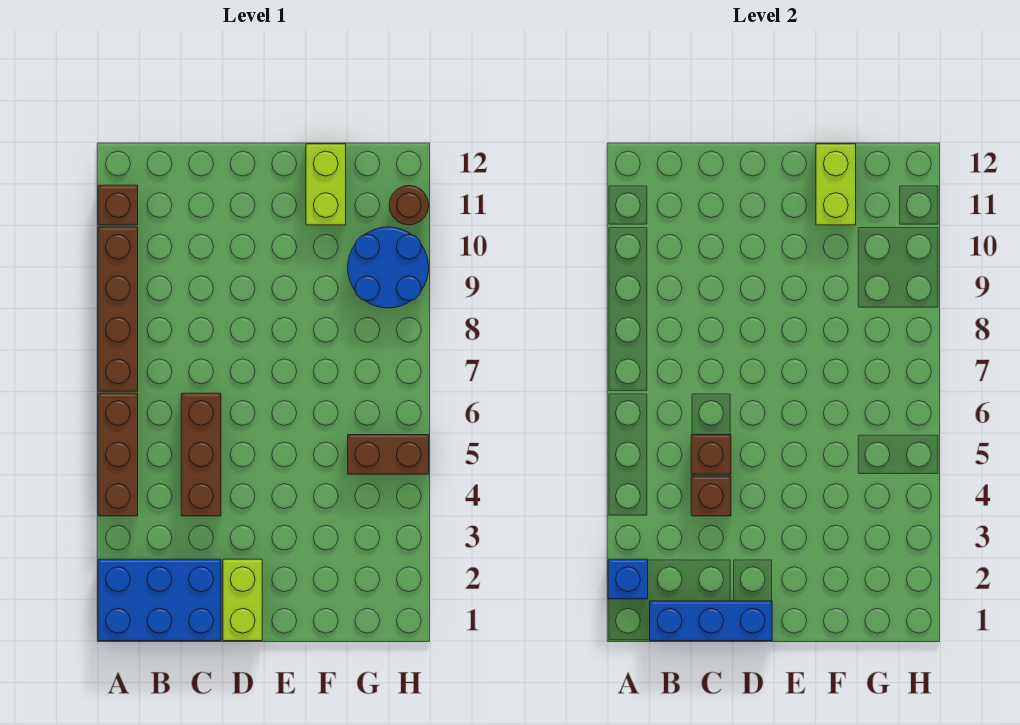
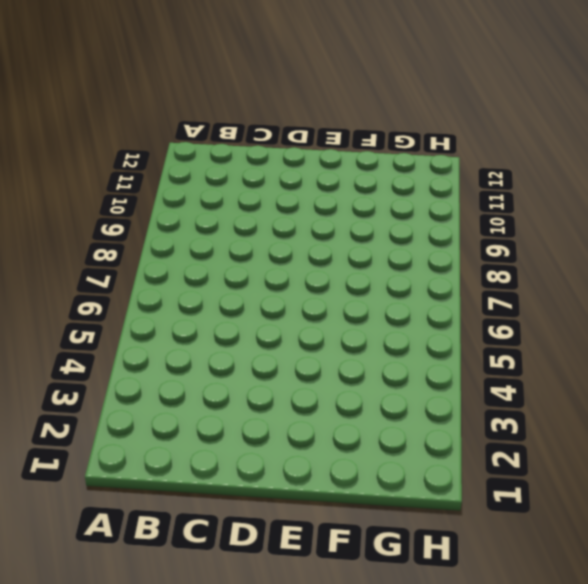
none -> blue 2x3 brick [98,559,221,641]
none -> brown 1x3 brick [98,393,138,516]
none -> brown 1x4 brick [98,227,138,391]

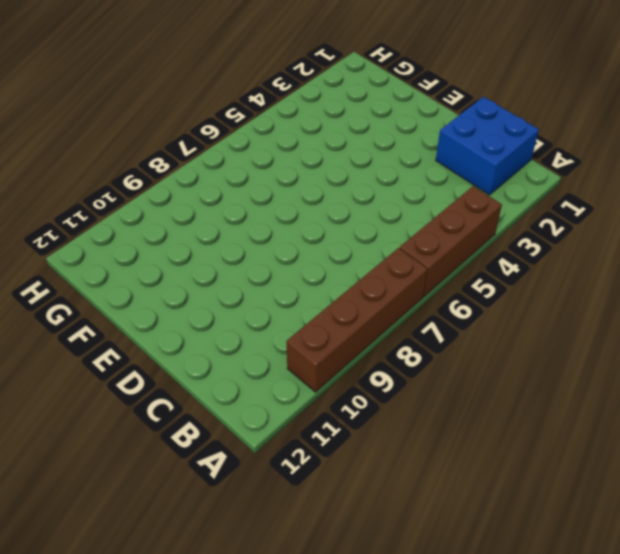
blue 2x2 brick [436,97,539,195] -> blue 2x3 brick [98,559,221,641]
none -> brown 1x1 brick [98,185,138,225]
none -> brown 1x3 brick [181,393,221,516]
none -> lime 1x2 brick [223,559,262,641]

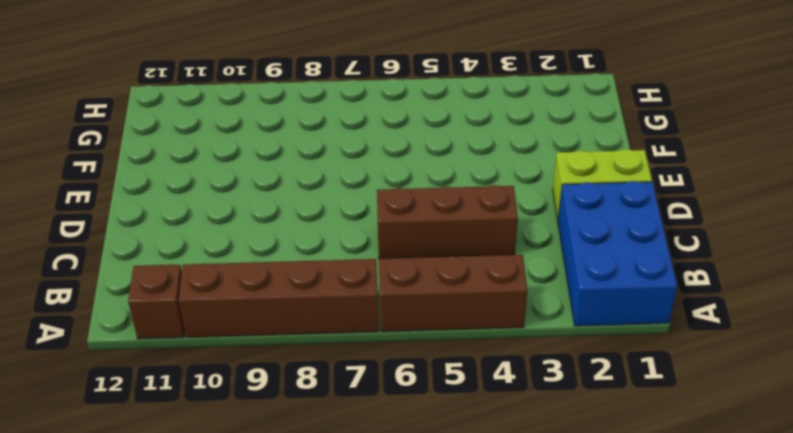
none -> lime 1x2 brick [306,144,346,225]
none -> brown 1x2 brick [348,435,429,474]
none -> blue 2x2 round brick [348,227,429,308]

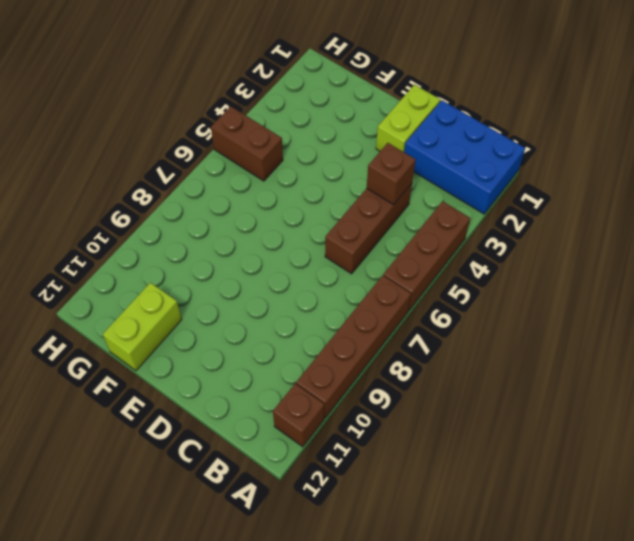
none -> blue 2x2 round brick [348,227,429,308]
none -> brown 1x1 round brick [389,186,429,225]
none -> blue 1x1 brick [608,559,648,599]

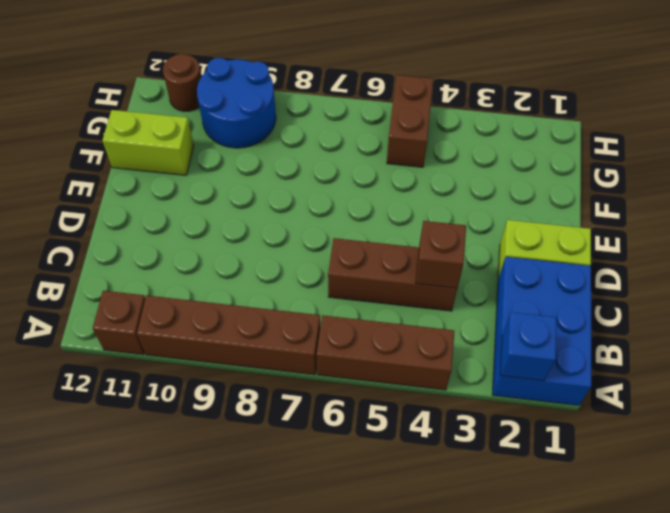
none -> blue 1x3 brick [650,601,772,641]
none -> brown 1x1 brick [691,435,731,474]
none -> lime 1x2 brick [816,144,856,225]

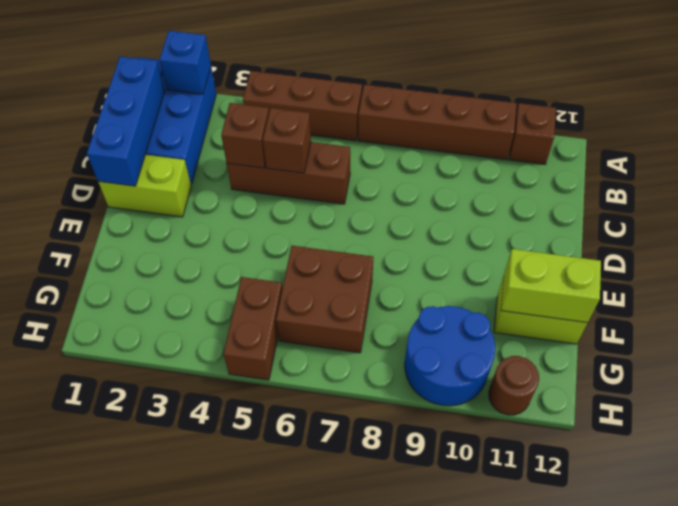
brown 2x2 brick [276,246,373,353] -> none

